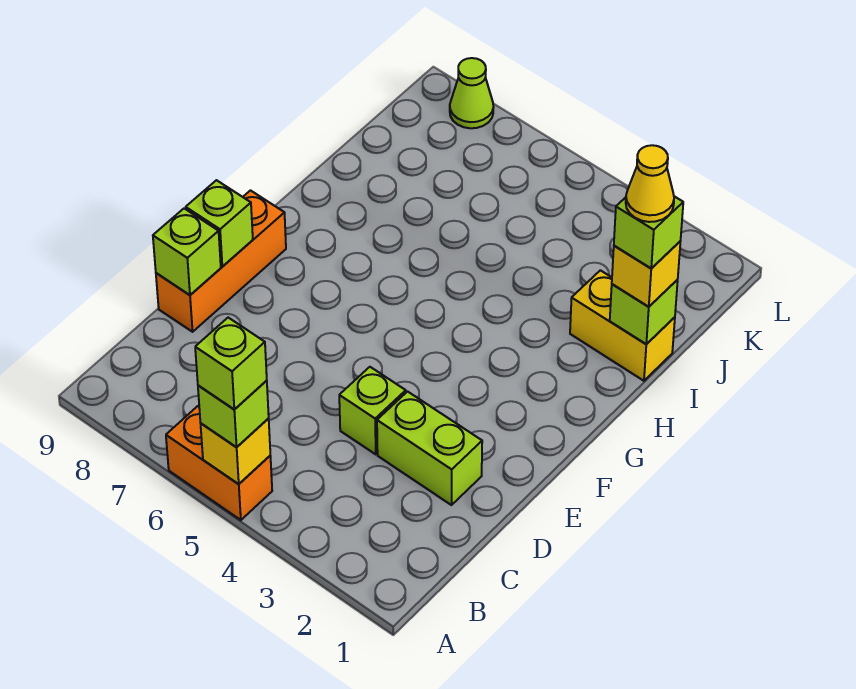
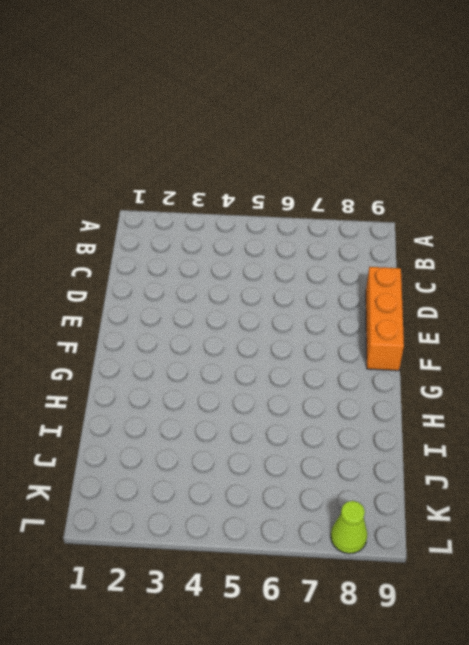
none -> orange 1x2 brick [166,406,272,520]
none -> lime 1x2 brick [377,392,482,505]
none -> lime 1x1 brick [339,367,406,454]

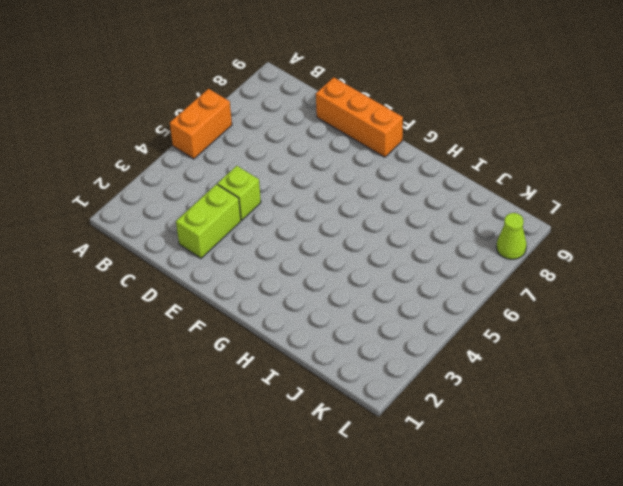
none -> yellow 1x2 brick [570,270,675,381]
none -> yellow 1x1 brick [201,419,270,484]
none -> lime 1x1 brick [153,208,221,295]

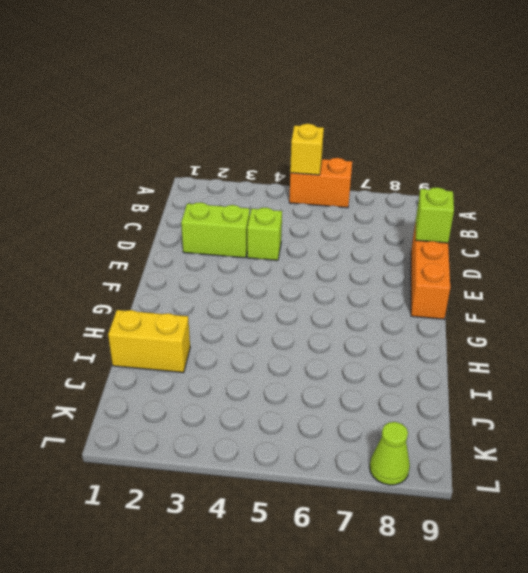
none -> lime 1x1 brick [186,180,253,267]
none -> lime 1x1 brick [610,280,678,344]
none -> lime 1x1 brick [198,380,269,447]

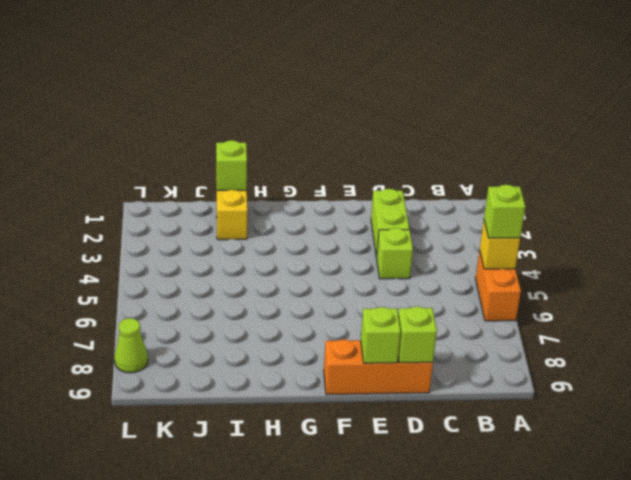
none -> yellow 1x1 brick [612,241,681,307]
none -> lime 1x1 brick [195,318,267,410]
none -> lime 1x1 brick [614,196,683,268]

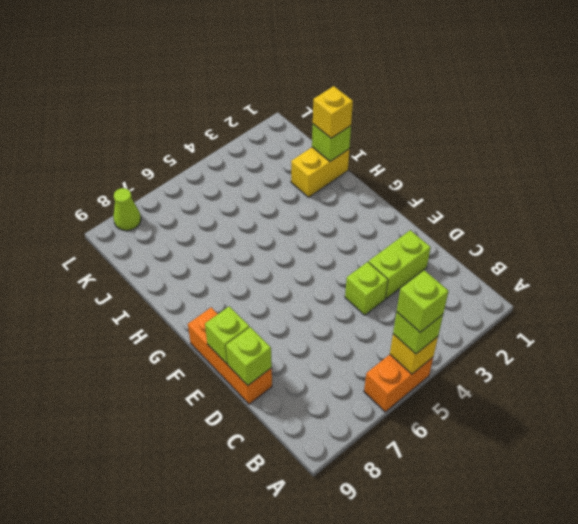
none -> lime 1x1 brick [614,196,683,268]
none -> yellow 1x1 cone [626,145,674,222]

